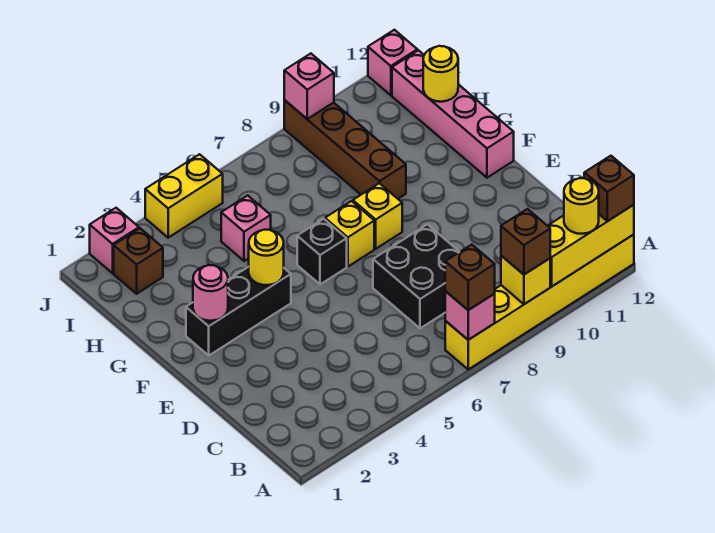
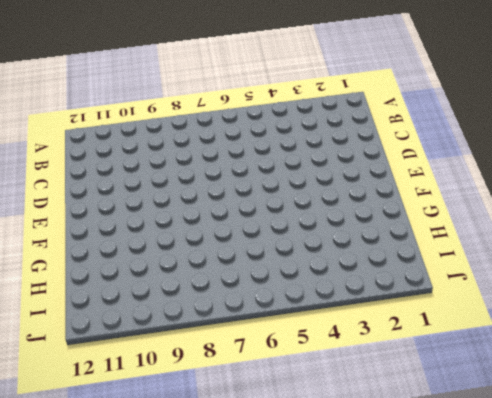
none -> yellow 1x6 brick [445,235,634,369]
none -> black 2x2 brick [373,224,459,328]
none -> black 1x3 brick [186,267,291,355]

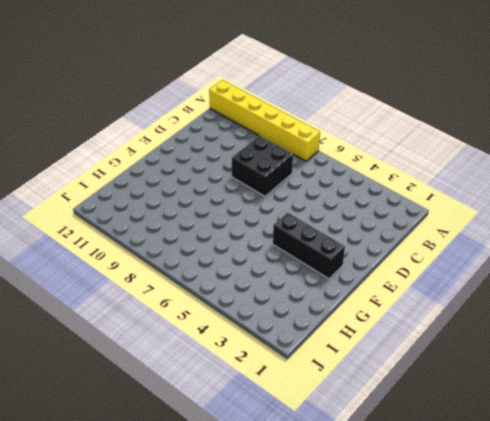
none -> black 1x1 brick [297,219,347,284]
none -> yellow 1x1 brick [325,201,374,267]
none -> yellow 1x1 brick [353,183,402,249]

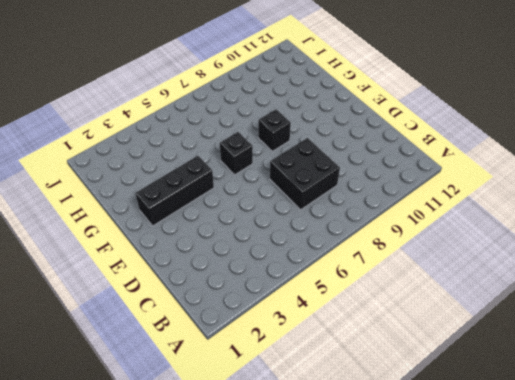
black 1x1 brick [258,109,291,151] -> yellow 1x1 brick [353,183,402,249]
none -> yellow 1x6 brick [445,235,634,369]
none -> yellow 1x1 brick [325,201,374,267]
none -> pink 1x4 brick [392,50,514,178]

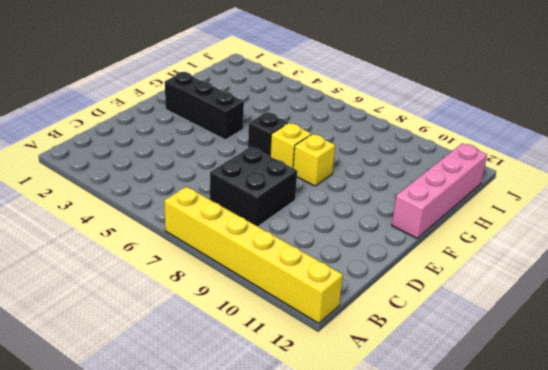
none -> brown 1x4 brick [284,100,406,199]
none -> pink 1x1 brick [221,195,271,261]
none -> brown 1x1 brick [114,228,163,294]

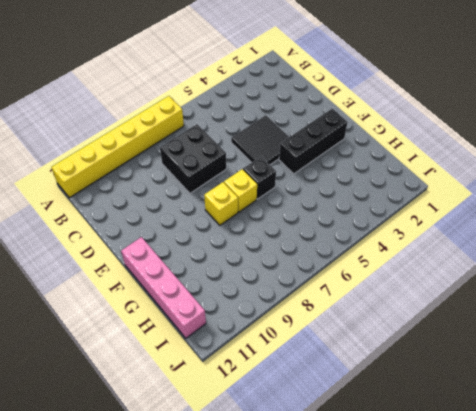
black 2x2 tile [231,115,289,165] -> none
none -> brown 1x4 brick [284,100,406,199]
none -> pink 1x1 brick [221,195,271,261]
none -> brown 1x1 brick [114,228,163,294]

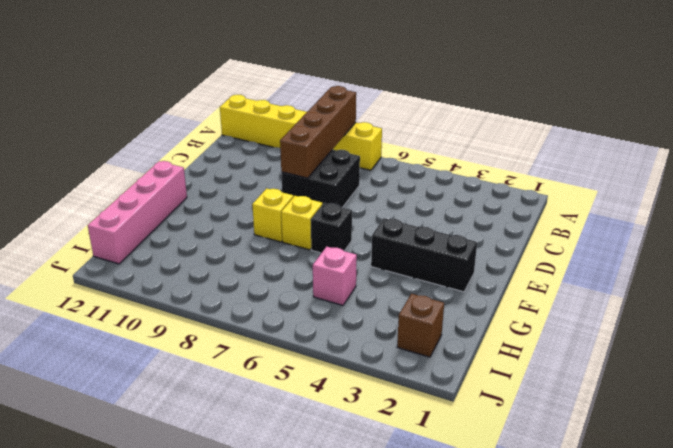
brown 1x4 brick [280,86,356,178] -> brown 1x4 brick moved to [284,100,406,199]
none -> pink 1x1 brick [90,208,139,273]
none -> yellow 1x2 brick [145,154,223,238]
none -> pink 1x1 brick [368,30,417,95]

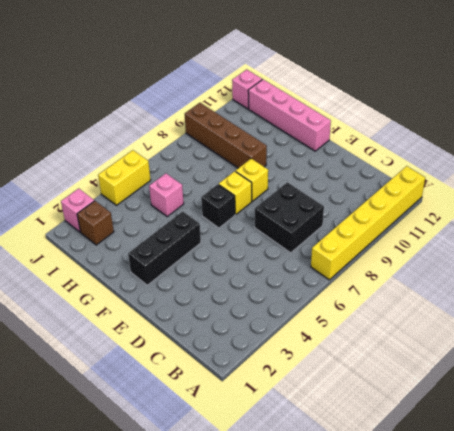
none -> pink 1x1 brick [445,291,495,340]
none -> yellow 1x1 brick [501,256,550,304]
none -> yellow 1x3 brick [548,205,634,286]

